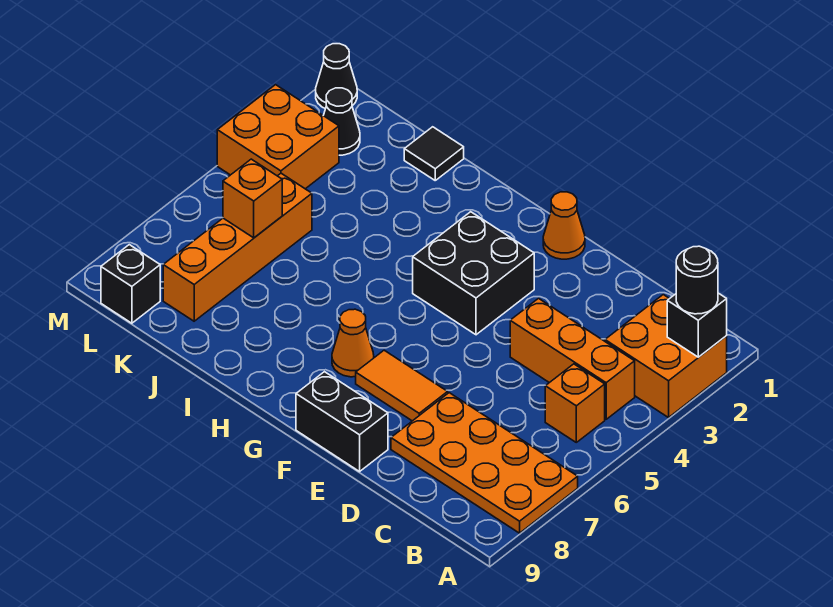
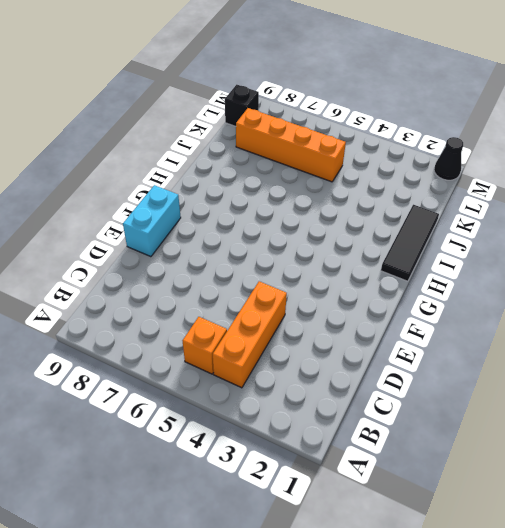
cyan 1x2 brick [123,185,181,257] -> black 1x2 brick [296,372,388,471]
black 1x3 tile [381,205,439,281] -> black 1x1 tile [404,127,464,180]
none -> orange 2x2 brick [605,295,727,418]
none -> orange 2x4 plate [391,393,578,533]
none -> orange 1x2 tile [356,350,448,421]

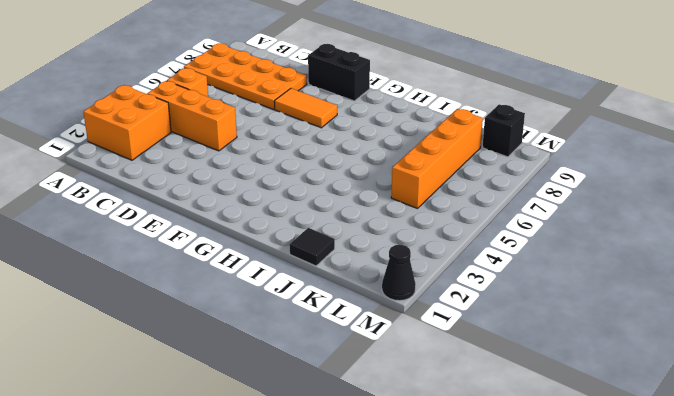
none -> orange 1x1 cone [543,192,585,259]
none -> black 2x2 brick [413,212,534,335]
none -> orange 1x1 cone [332,309,374,377]

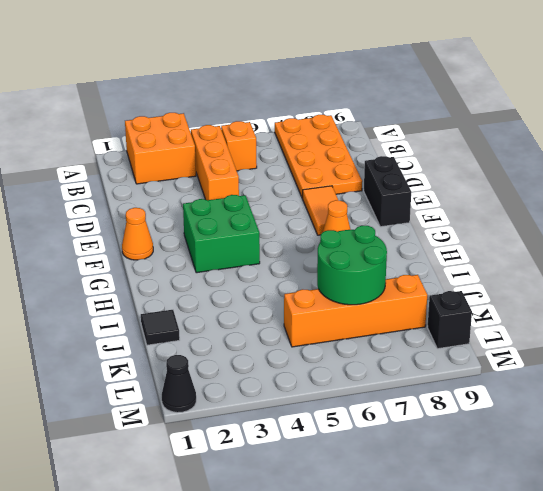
green 2x2 brick [183,195,260,273] -> black 2x2 brick [413,212,534,335]
green 2x2 round brick [317,226,387,305] -> orange 1x1 brick [223,159,282,238]
none -> black 1x1 cone [323,88,360,155]
none -> orange 2x2 brick [217,85,339,189]
none -> black 1x1 brick [667,293,727,357]

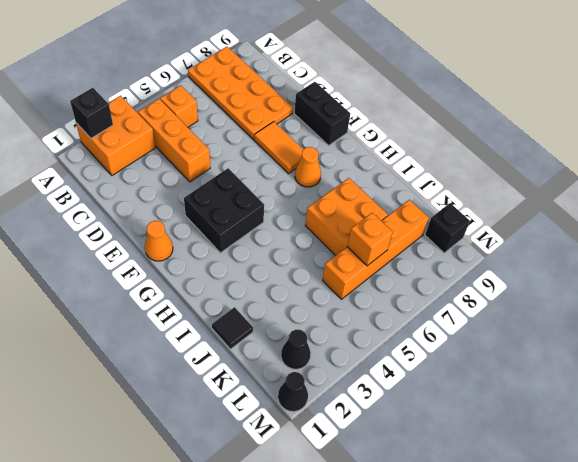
orange 2x2 brick [305,178,388,256] -> orange 2x2 brick moved to [217,85,339,189]
none -> black 1x1 round brick [676,246,718,314]

